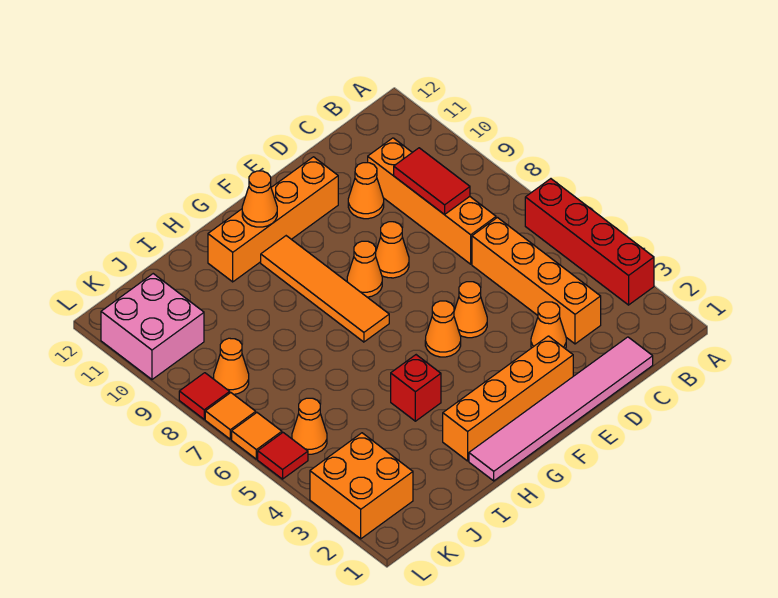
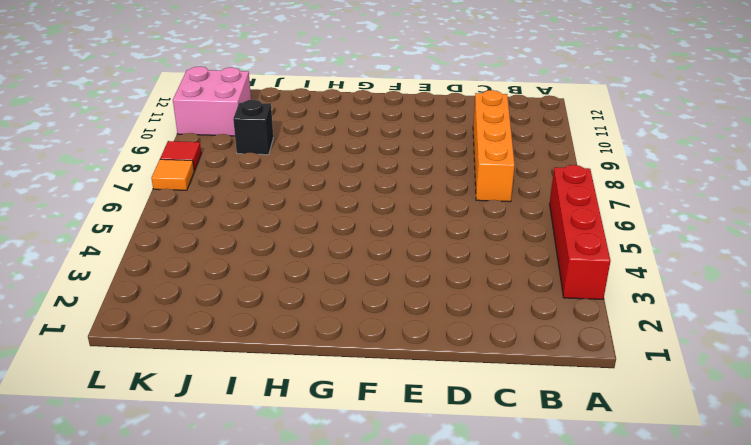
black 1x1 brick [233,100,273,155] -> none
none -> pink 1x6 tile [469,337,653,481]
none -> orange 1x4 brick [472,218,601,344]
none -> orange 1x1 cone [531,302,566,349]

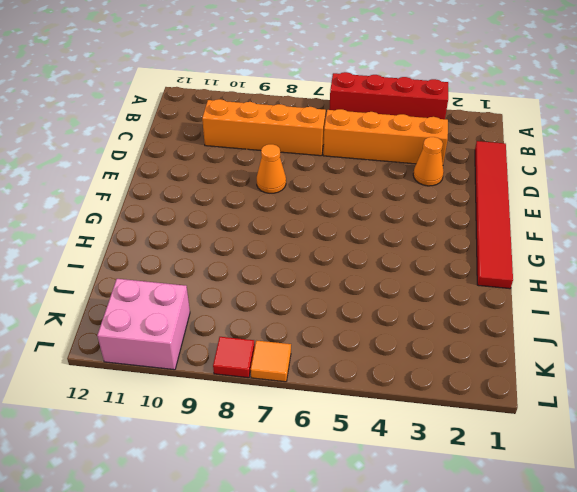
red 1x6 tile [475,141,513,289] -> pink 1x6 tile [469,337,653,481]
none -> orange 1x1 cone [348,163,384,219]
none -> orange 1x4 brick [443,336,573,461]
none -> orange 1x1 cone [454,282,487,338]

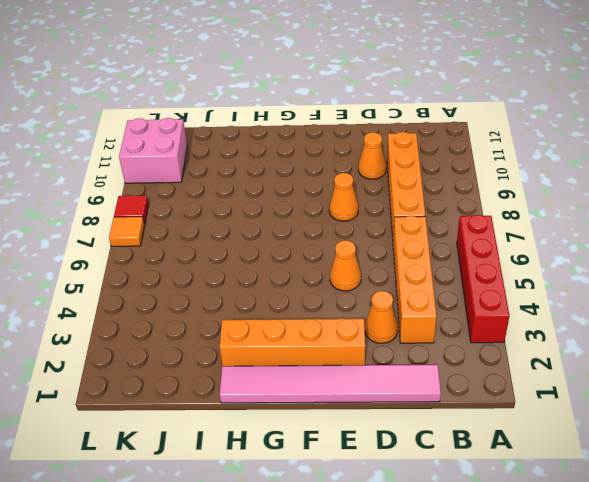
none -> orange 1x4 brick [208,157,338,282]
none -> orange 1x1 cone [425,301,461,357]
none -> orange 1x1 cone [347,241,382,297]

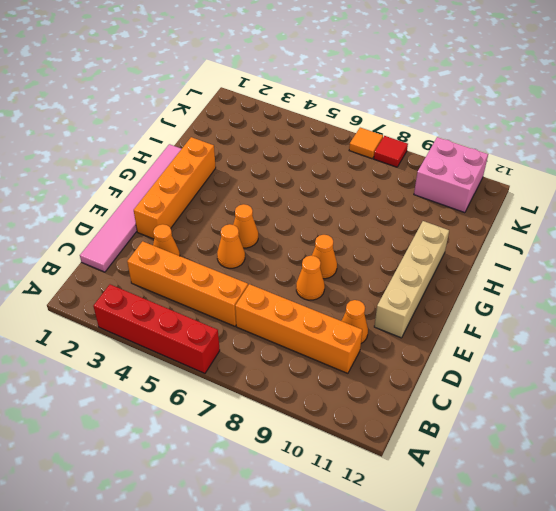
tan 1x4 brick [374,221,449,338] -> orange 1x4 brick [208,157,338,282]
none -> orange 1x4 tile [261,236,389,342]
none -> red 1x1 brick [391,355,441,421]
none -> orange 2x2 brick [310,433,413,539]

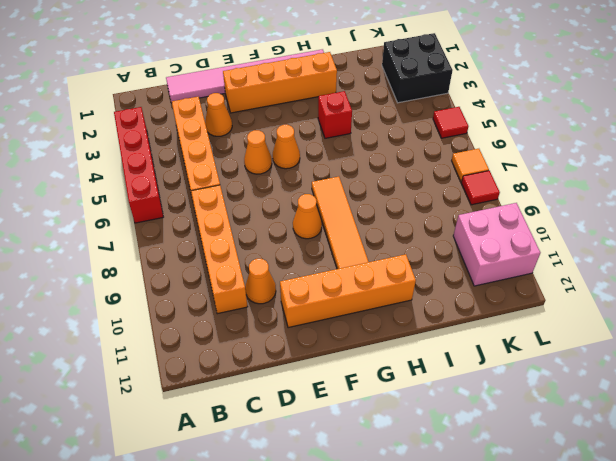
black 2x2 brick [382,33,453,103] -> orange 2x2 brick [310,433,413,539]
none -> orange 1x1 cone [376,222,409,278]
none -> orange 1x1 cone [292,398,327,454]
none -> orange 1x1 cone [214,338,249,394]

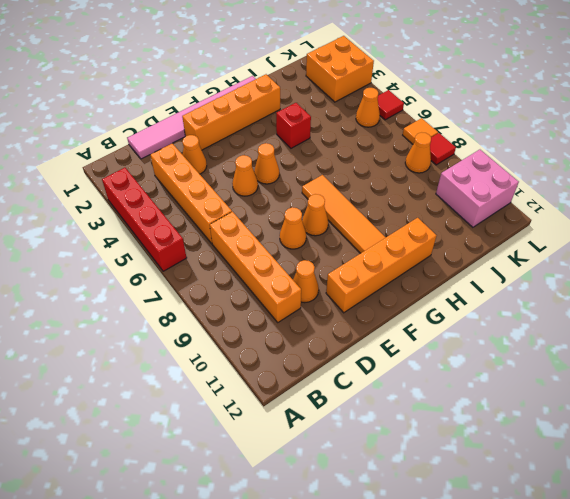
none -> orange 1x1 tile [232,413,282,459]
none -> red 1x2 tile [394,148,470,215]
none -> orange 1x1 cone [242,171,277,227]

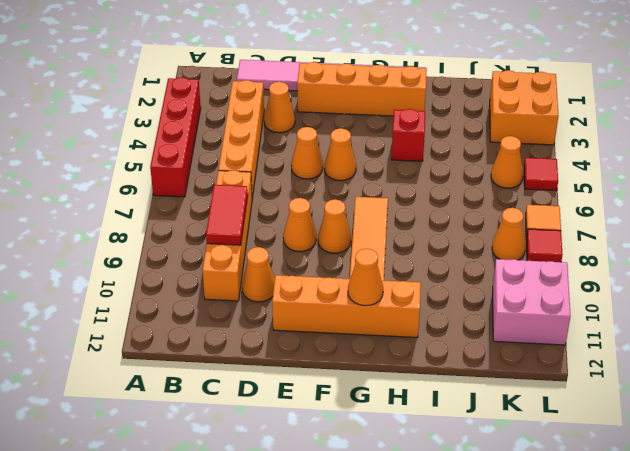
none -> orange 1x1 tile [232,413,282,459]

